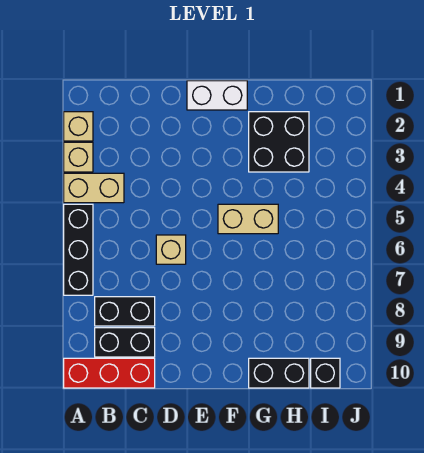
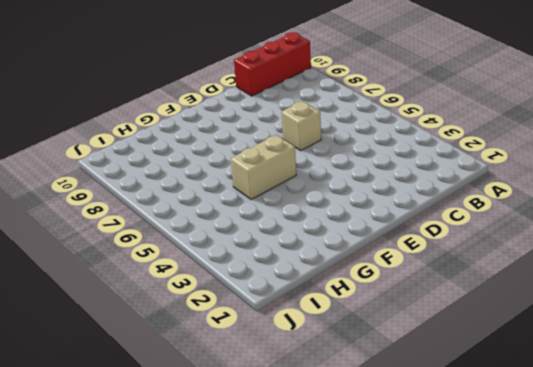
none -> tan 1x1 brick [64,112,93,141]
none -> tan 1x1 brick [64,142,93,172]
none -> tan 1x2 brick [64,173,124,203]

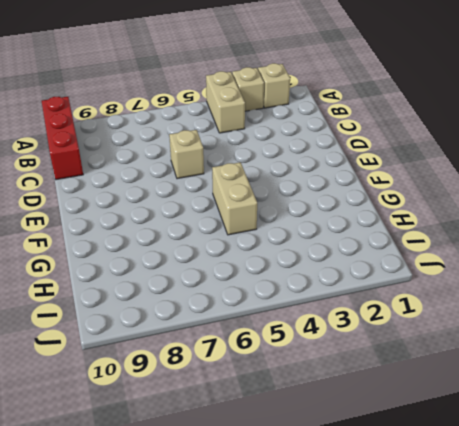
none -> black 1x3 brick [64,204,93,295]
none -> black 1x2 brick [95,297,155,326]
none -> black 1x2 brick [95,328,155,357]

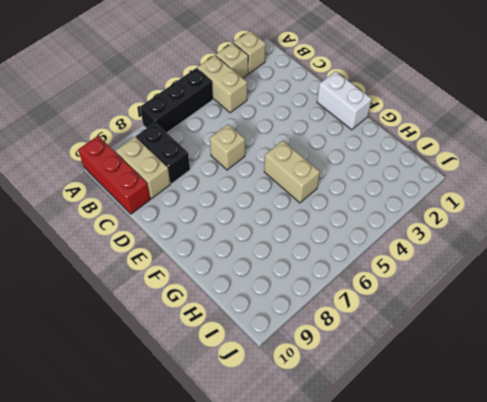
tan 1x2 brick [115,137,170,199] -> black 1x2 brick [95,328,155,357]
none -> black 2x2 brick [249,112,309,172]
none -> black 1x2 brick [249,358,309,388]
none -> black 1x1 brick [311,358,340,388]

